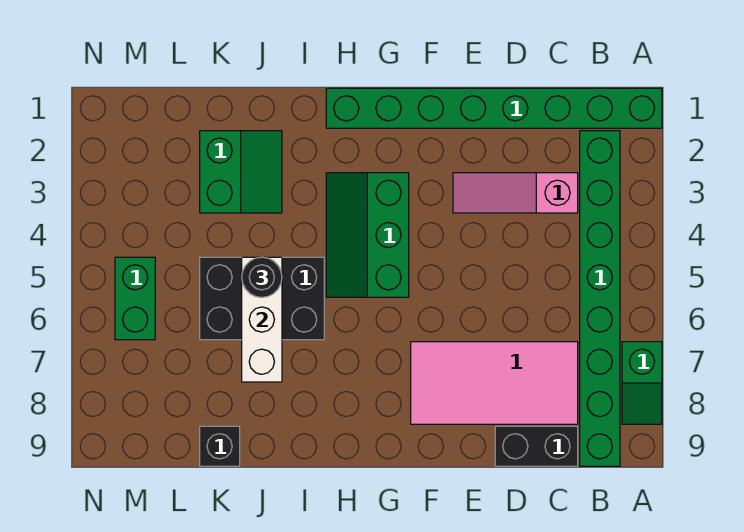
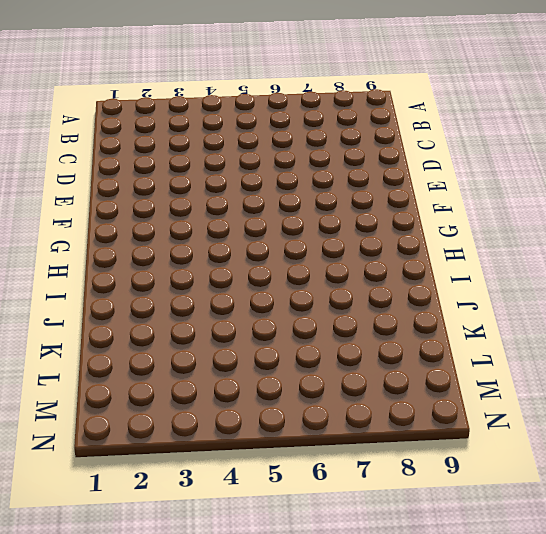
none -> green 1x8 brick [326,88,662,128]
none -> green 1x2 slope [622,342,662,424]
none -> green 1x8 brick [580,131,620,466]

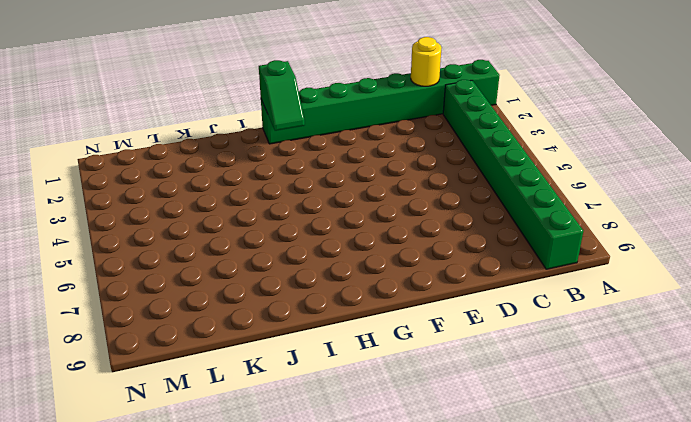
yellow 1x1 round brick [411,37,442,86] -> none
green 1x2 slope [259,60,305,131] -> green 1x2 slope moved to [622,342,662,424]
none -> pink 1x3 slope [453,173,578,213]
none -> pink 2x4 tile [411,342,578,424]
none -> black 1x2 brick [495,426,578,466]

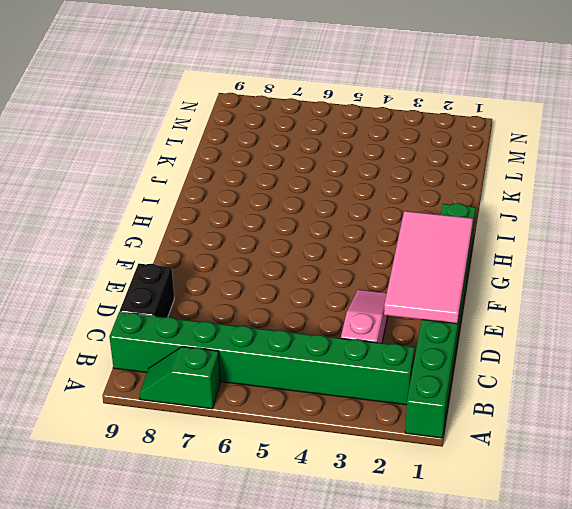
pink 2x4 tile [384,211,473,324] -> pink 2x4 tile moved to [411,342,578,424]
none -> green 2x3 slope [326,173,409,297]
none -> black 2x3 brick [200,257,324,340]
none -> green 2x2 slope [200,131,282,213]

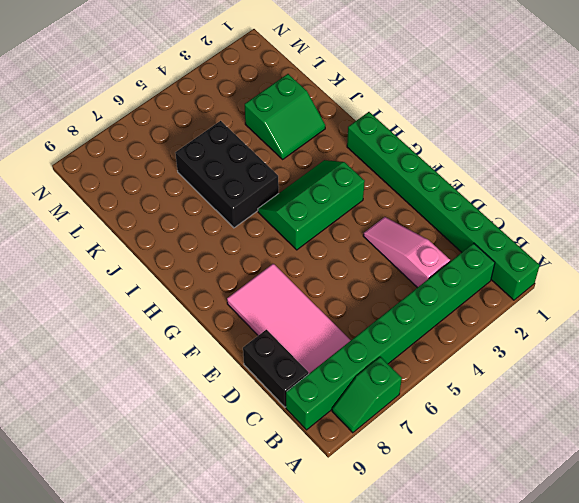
none -> black 1x1 brick [200,426,240,466]
none -> green 1x2 brick [115,257,155,340]
none -> white 1x3 brick [242,257,282,382]

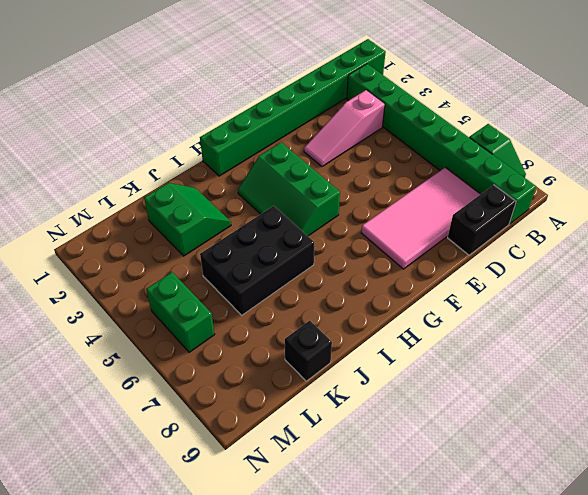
none -> white 1x3 brick [242,257,282,382]
none -> black 1x1 round brick [242,257,282,297]

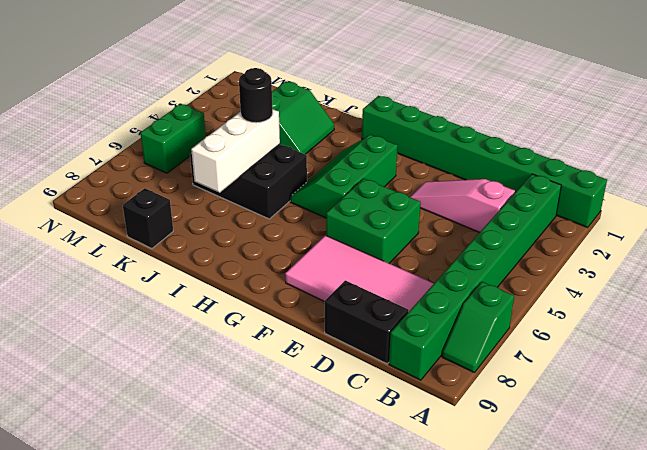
green 2x2 brick [326,178,421,263] -> none

